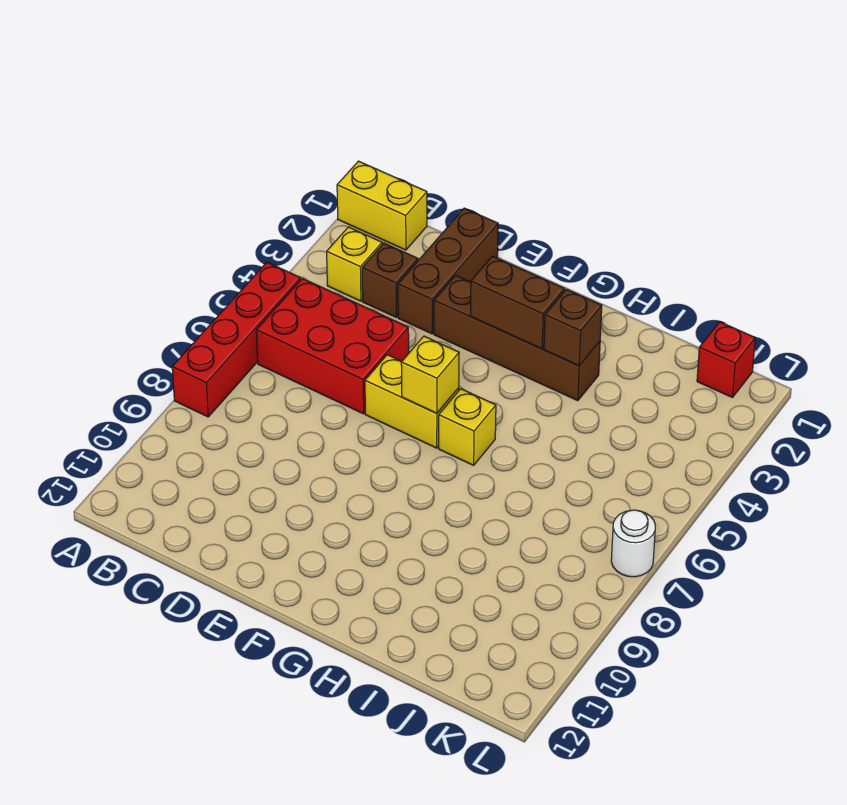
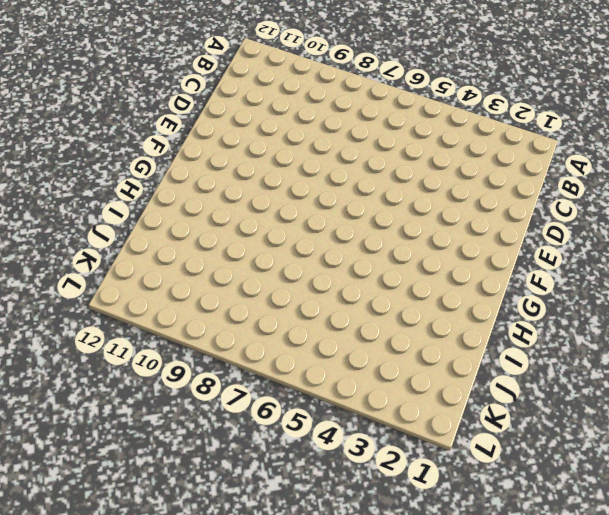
none -> yellow 1x2 brick [337,161,427,250]
none -> red 1x4 brick [172,262,301,417]
none -> yellow 1x1 brick [327,227,382,301]

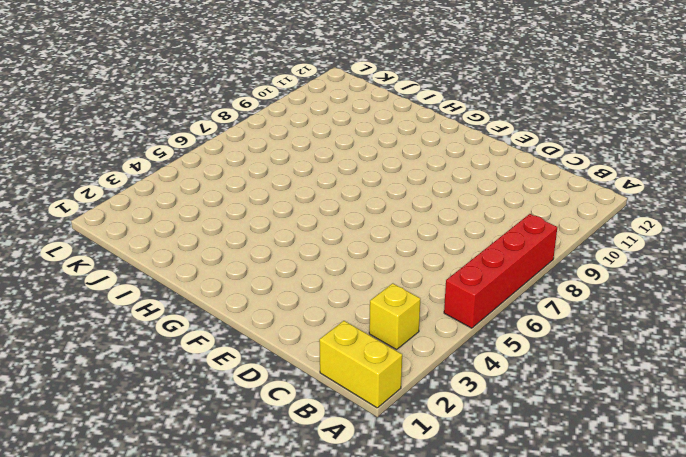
none -> red 2x3 brick [256,279,409,414]
none -> brown 1x1 brick [362,243,418,318]
none -> brown 1x3 brick [398,208,498,334]

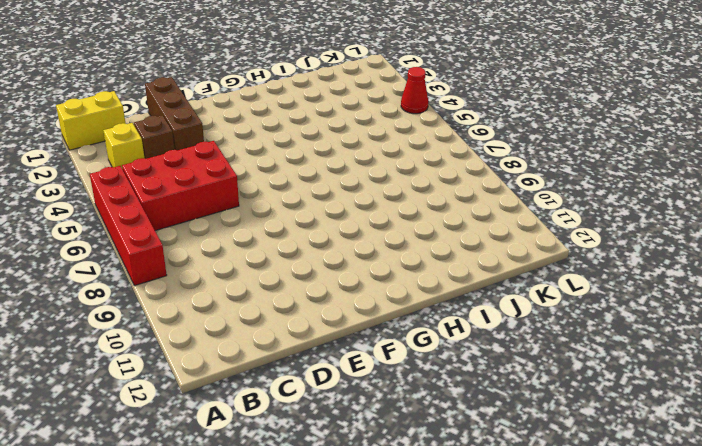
red 1x1 cone [401,67,428,114] -> none
none -> brown 1x4 brick [434,275,600,401]
none -> yellow 1x2 brick [365,355,459,448]
none -> yellow 1x1 brick [439,389,496,465]

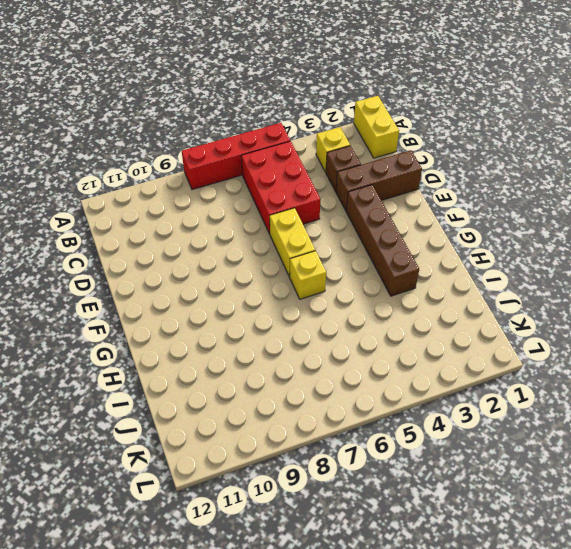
none -> red 1x1 brick [697,322,755,398]
none -> white 1x1 round brick [611,510,655,577]
none -> brown 1x2 brick [470,256,564,349]

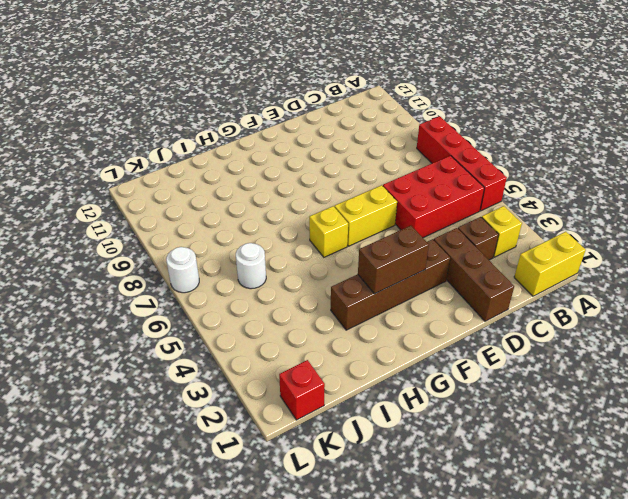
white 1x1 round brick [236,243,266,289] -> none
none -> yellow 1x1 brick [401,336,459,413]
none -> brown 1x1 brick [544,289,602,366]

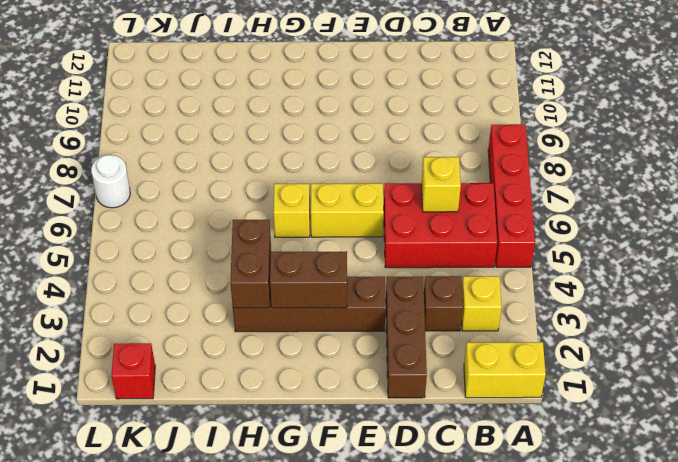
yellow 1x1 brick [422,157,461,212] -> yellow 1x1 brick moved to [401,336,459,413]
brown 1x2 brick [230,220,271,308] -> brown 1x1 brick [544,289,602,366]

